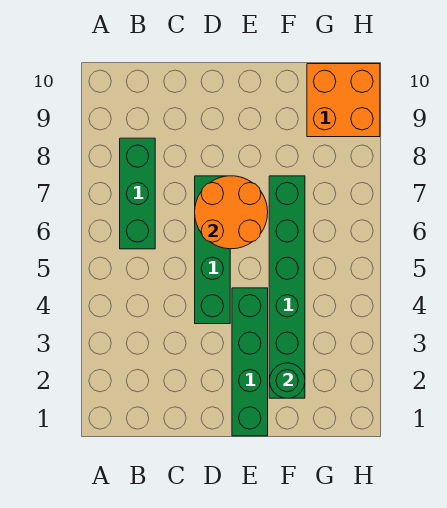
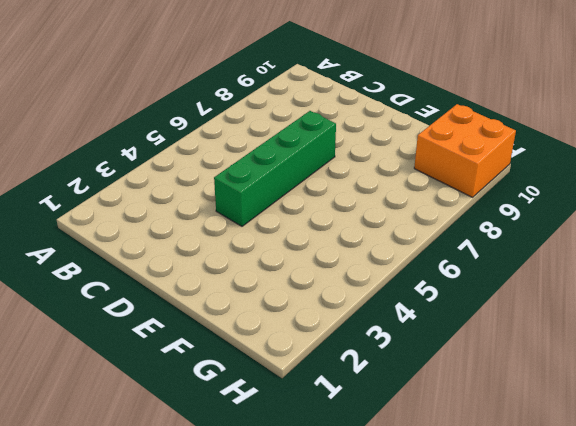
none -> green 1x3 brick [120,138,155,249]
none -> green 1x4 brick [232,288,268,436]

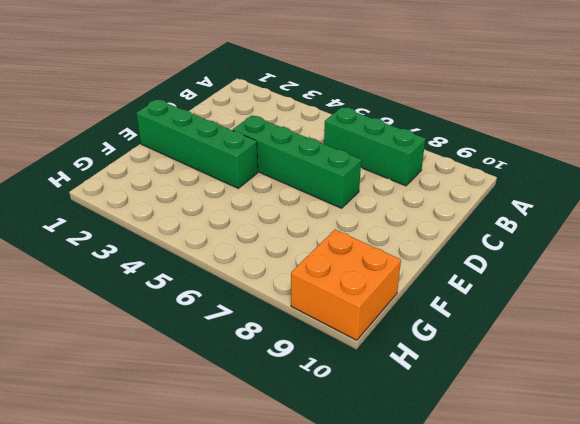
none -> green 1x6 brick [269,176,305,398]
none -> orange 2x2 round brick [195,176,268,249]

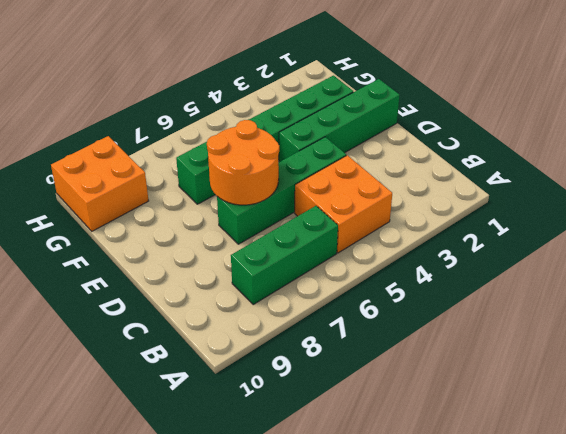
orange 2x2 brick [295,155,392,253] -> none
none -> green 1x1 round brick [269,363,305,398]

